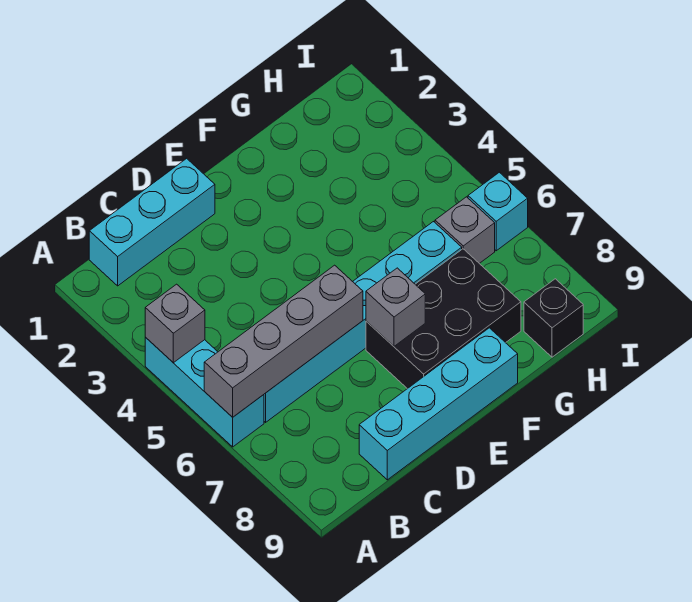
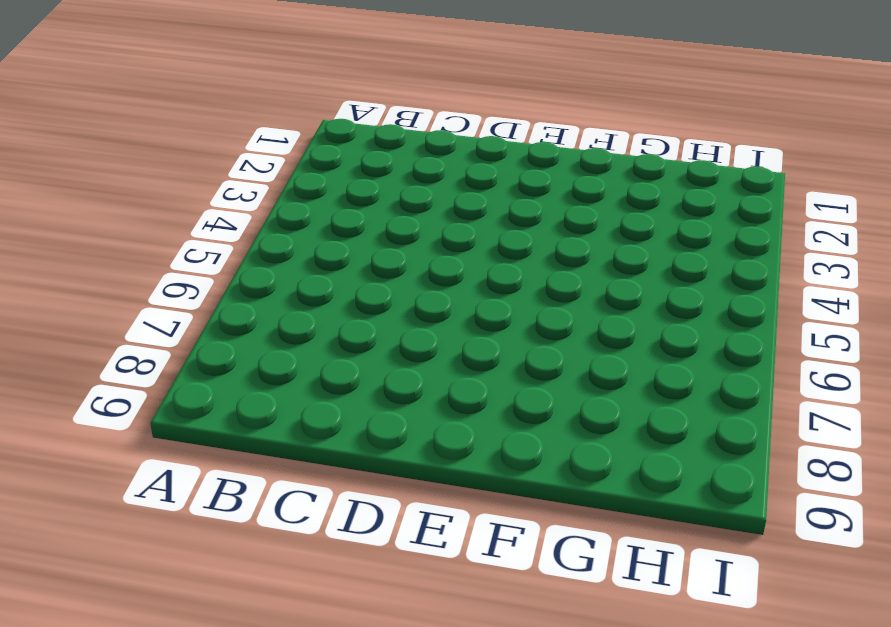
none -> cyan 1x3 brick [145,337,264,447]
none -> cyan 1x3 brick [89,158,215,286]

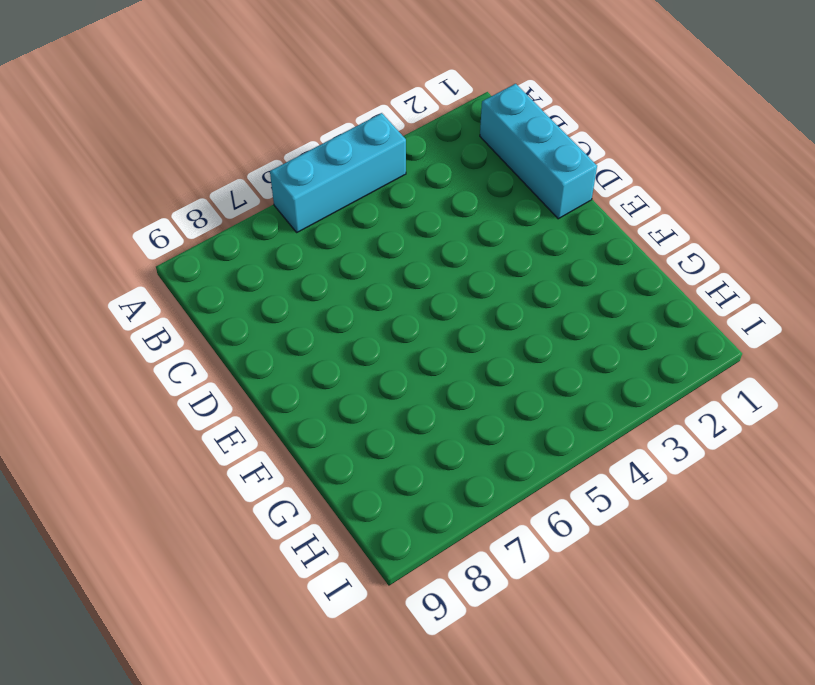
none -> cyan 1x6 brick [264,222,462,422]
none -> cyan 1x4 brick [359,328,518,480]

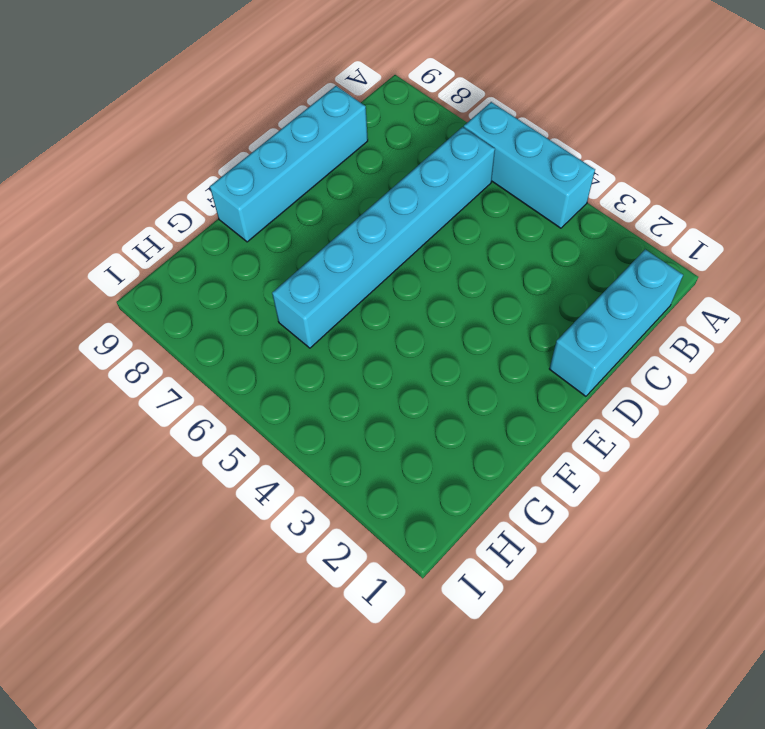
none -> black 2x3 brick [366,249,521,389]
none -> grey 1x1 brick [435,197,495,263]

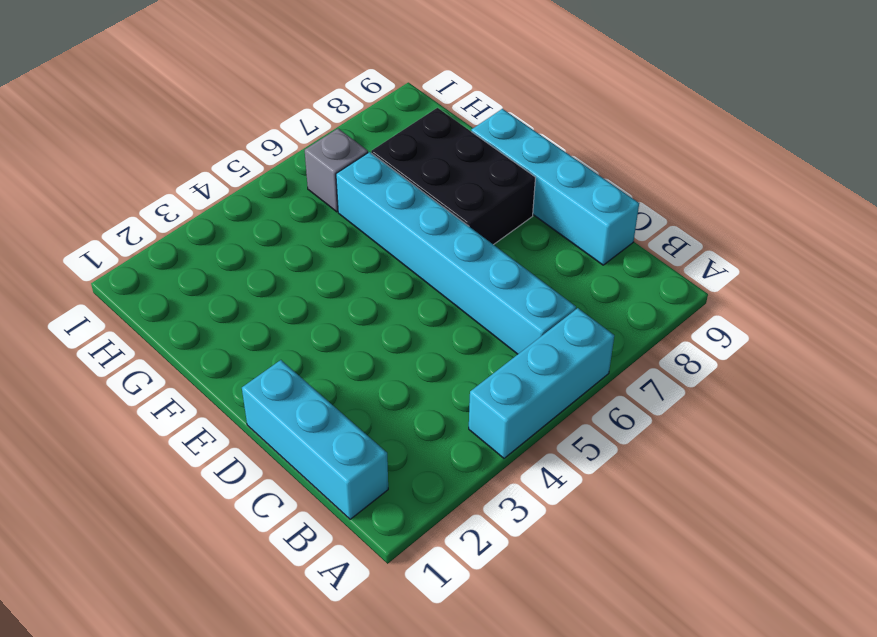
none -> black 1x1 brick [524,279,583,357]
none -> cyan 1x1 brick [468,172,528,251]

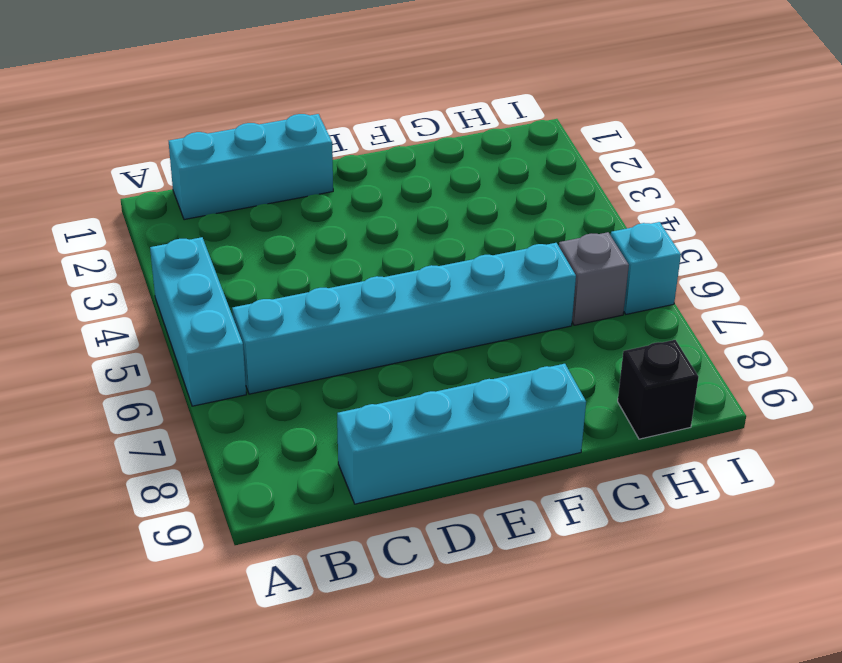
none -> black 2x3 brick [366,249,521,389]
none -> grey 1x1 brick [145,284,205,363]

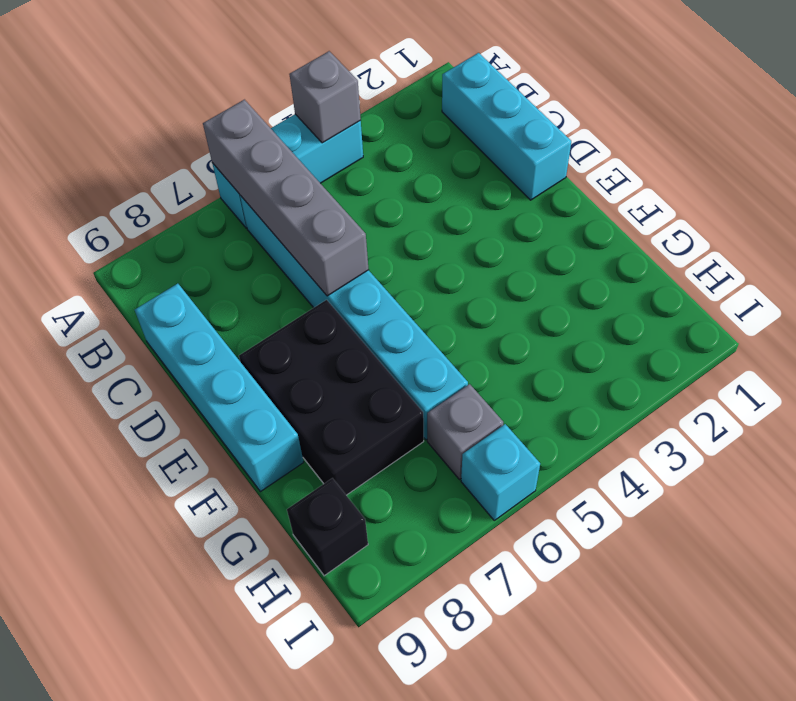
none -> grey 1x1 brick [366,268,425,346]

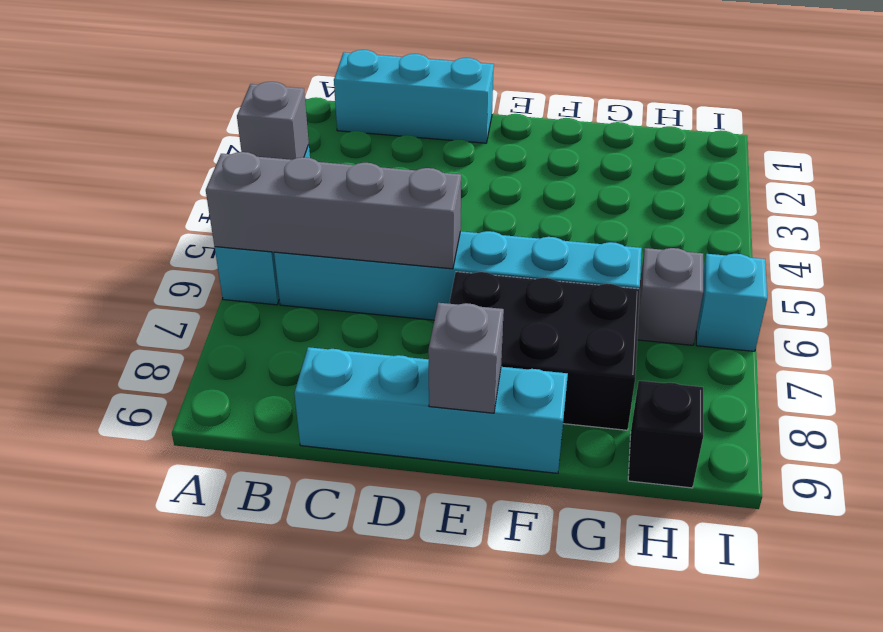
grey 1x1 brick [428,303,504,413] -> grey 1x1 brick moved to [366,268,425,346]

